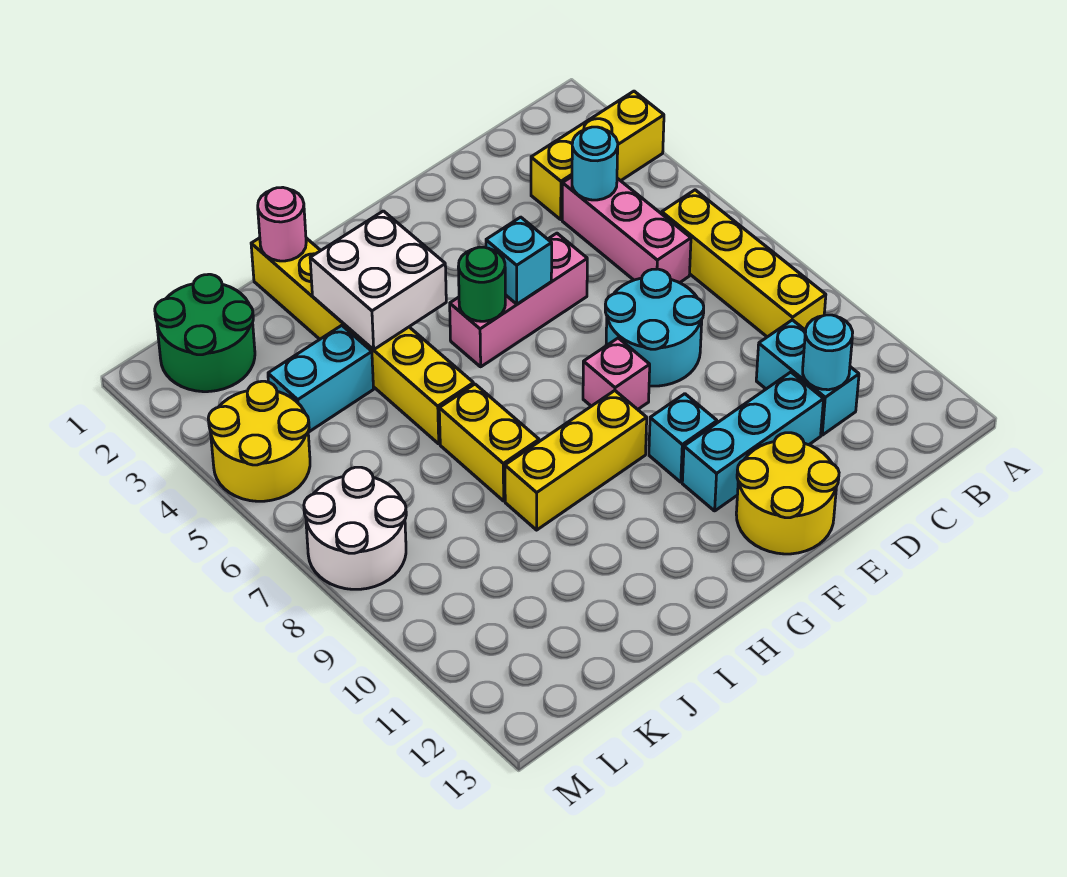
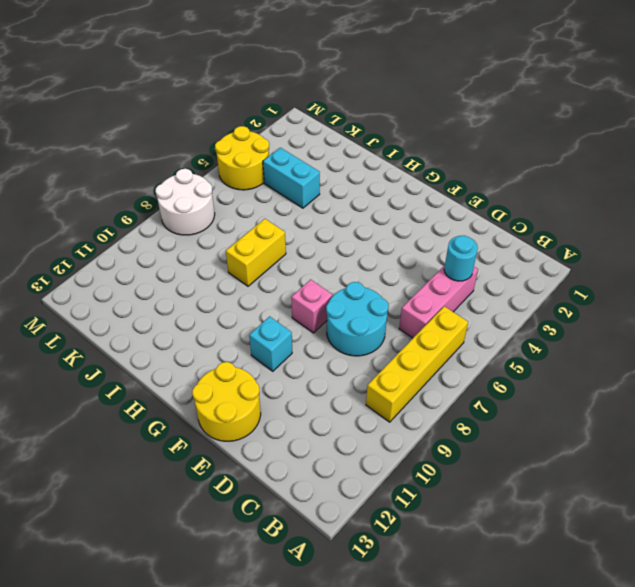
none -> yellow 1x3 brick [531,91,664,219]
none -> cyan 1x2 brick [756,320,859,435]
none -> cyan 1x3 brick [682,372,824,511]

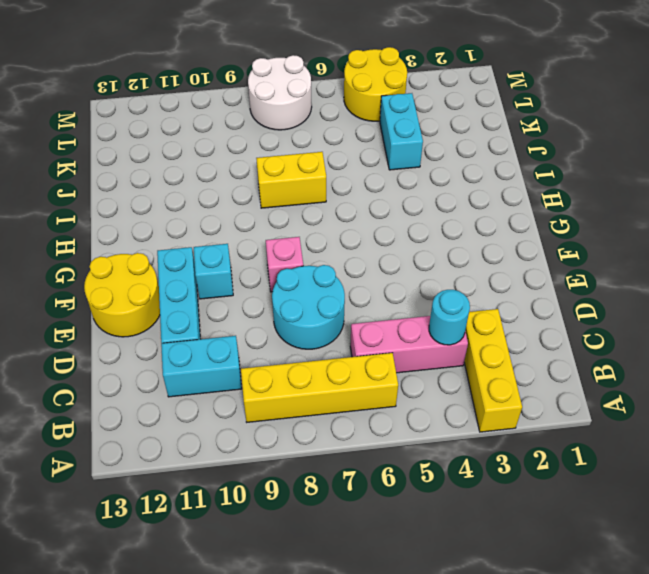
none -> pink 1x3 brick [450,233,587,367]
none -> yellow 1x3 brick [505,391,647,530]
none -> yellow 1x6 brick [251,238,474,444]

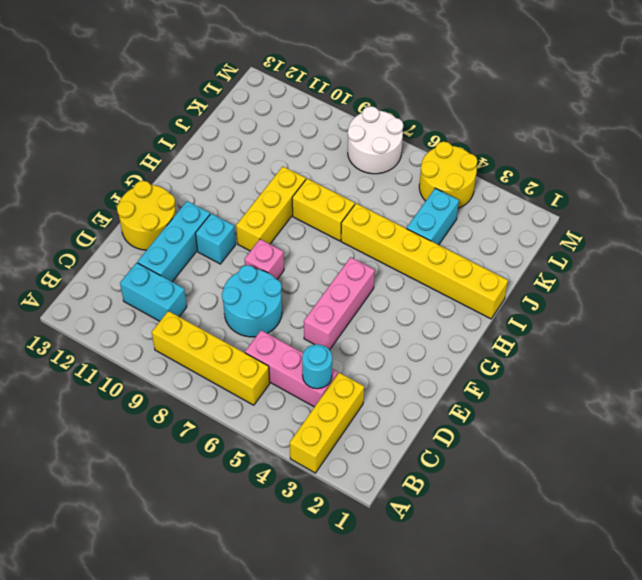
none -> green 2x2 round brick [155,274,255,392]
none -> cyan 1x1 round brick [803,315,853,390]
none -> cyan 1x1 brick [486,217,552,304]

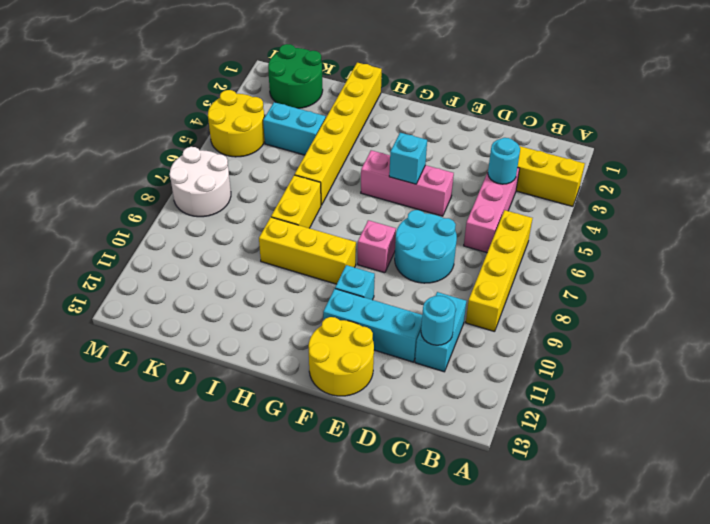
none -> green 1x1 round brick [458,247,505,321]
none -> white 2x2 brick [310,211,446,350]
none -> pink 1x1 round brick [258,187,306,261]

